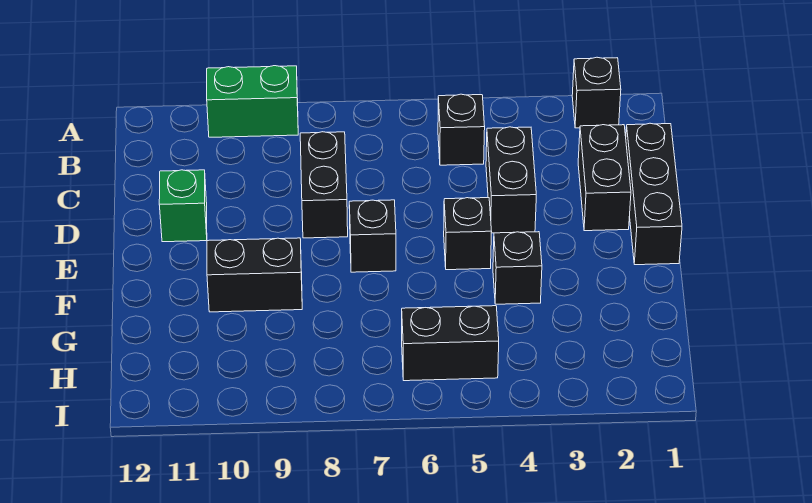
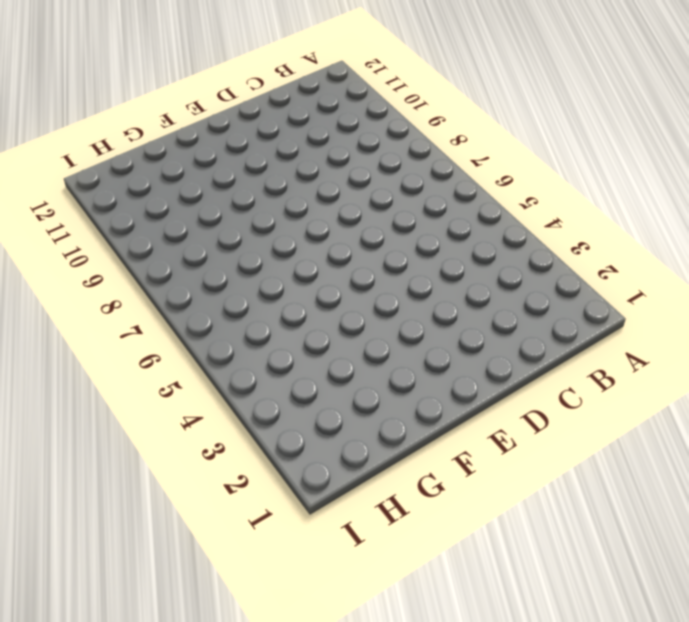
none -> black 1x1 brick [572,57,621,128]
none -> green 1x2 brick [207,66,298,137]
none -> black 1x1 brick [438,94,485,165]

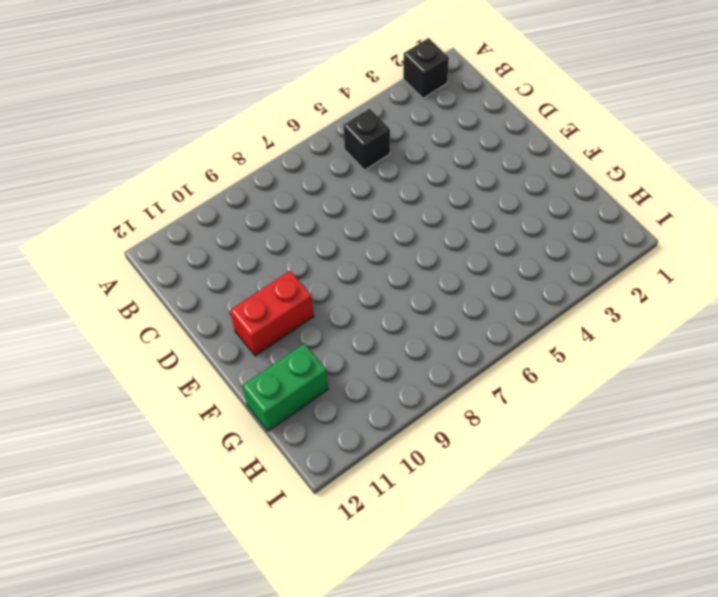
red 1x2 brick [230,271,314,356] -> none
green 1x2 brick [242,343,328,431] -> green 1x2 brick moved to [207,66,298,137]
none -> black 1x3 brick [626,123,682,265]
none -> black 1x2 brick [578,125,631,231]
none -> black 1x2 brick [486,127,536,233]

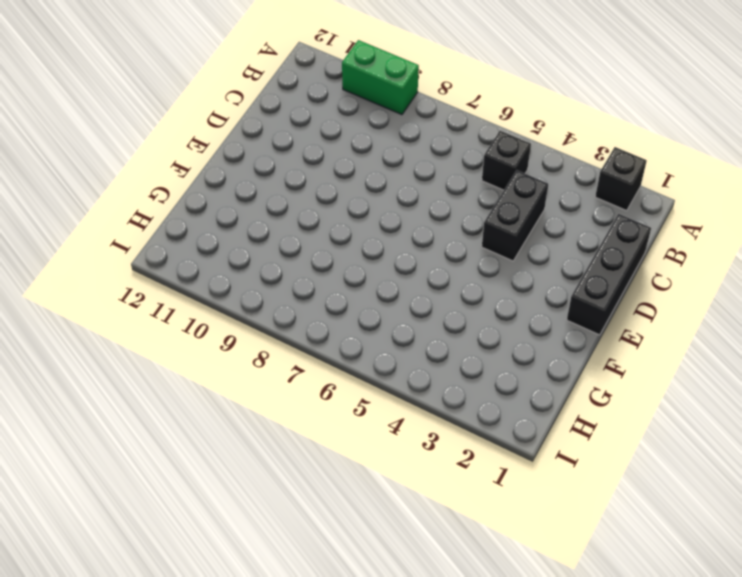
none -> black 1x2 brick [578,125,631,231]
none -> black 1x2 brick [300,132,348,238]
none -> green 1x1 brick [159,170,207,242]

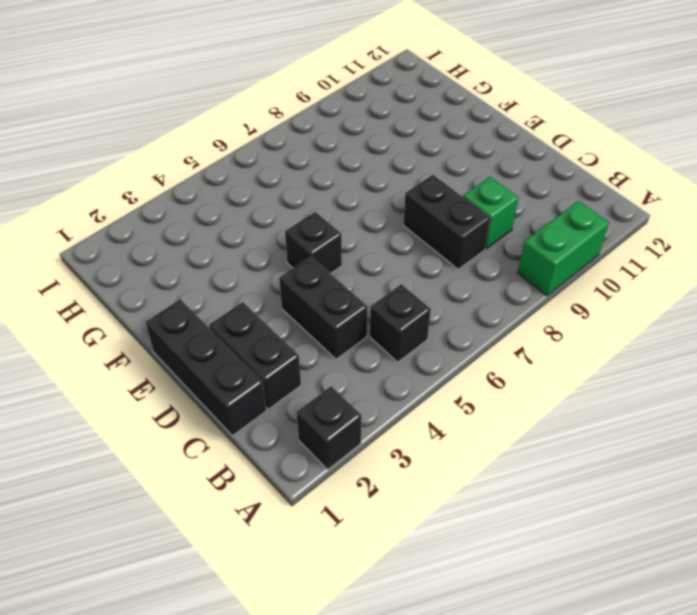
green 1x1 brick [463,177,518,249] -> green 1x1 brick moved to [159,170,207,242]
none -> black 1x1 brick [349,200,396,272]
none -> black 1x1 brick [493,232,542,304]
none -> black 1x2 brick [207,238,302,312]

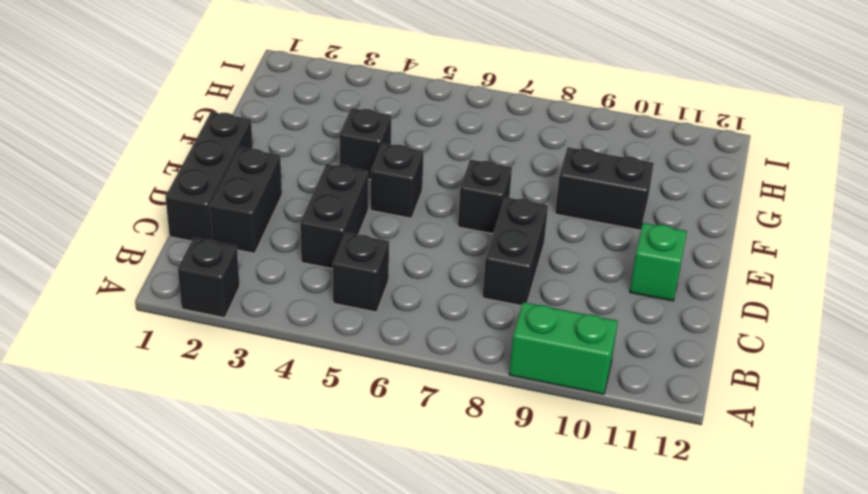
none -> black 1x2 brick [402,306,499,381]

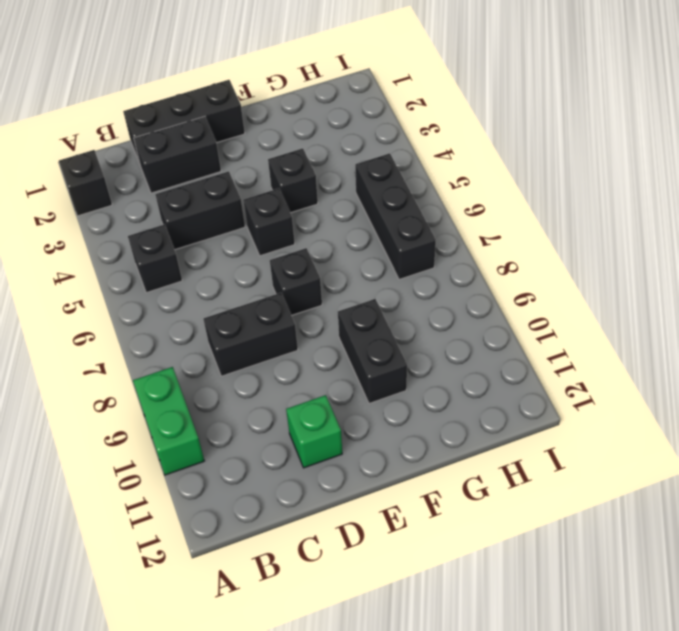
black 1x3 brick [355,153,436,279] -> black 1x2 brick [402,306,499,381]

